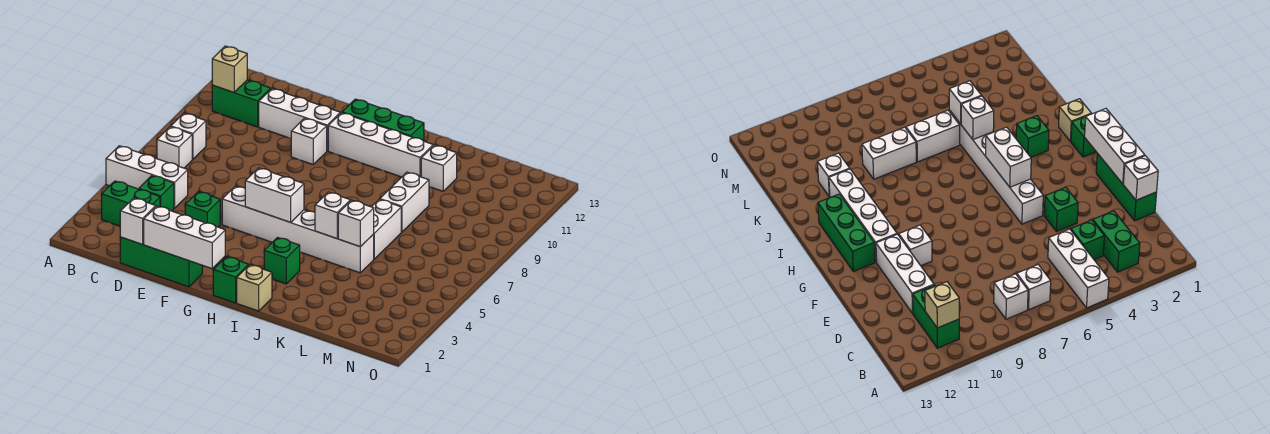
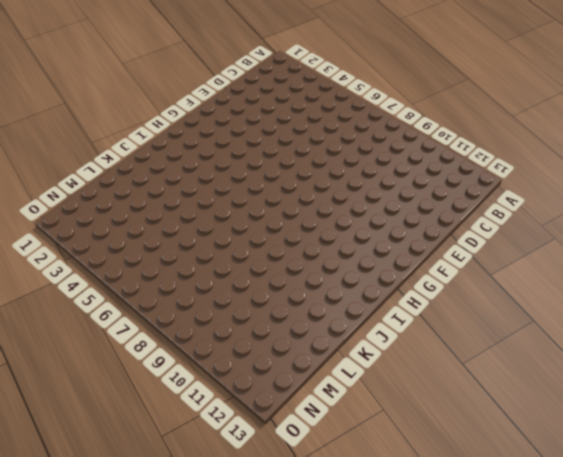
none -> white 1x3 brick [106,146,188,208]
none -> green 1x2 brick [102,181,160,226]
none -> white 1x1 brick [157,127,192,168]

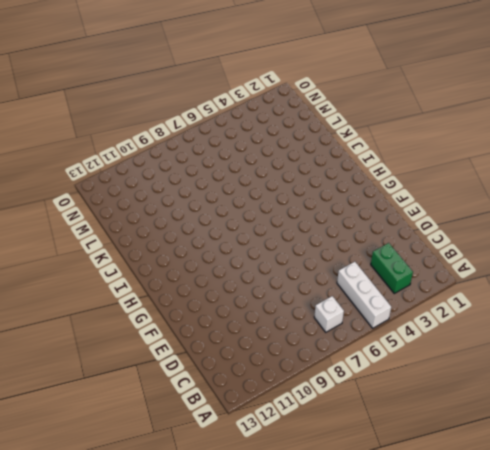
none -> white 1x1 brick [171,113,206,160]
none -> green 1x2 brick [212,80,271,127]
none -> green 1x1 brick [139,176,174,211]

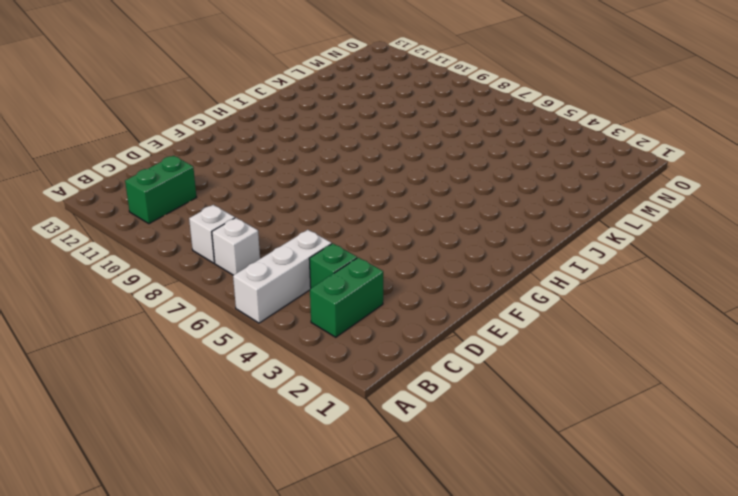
none -> green 1x3 brick [120,237,202,287]
none -> white 1x3 brick [259,89,340,151]
none -> green 1x1 brick [185,192,220,227]

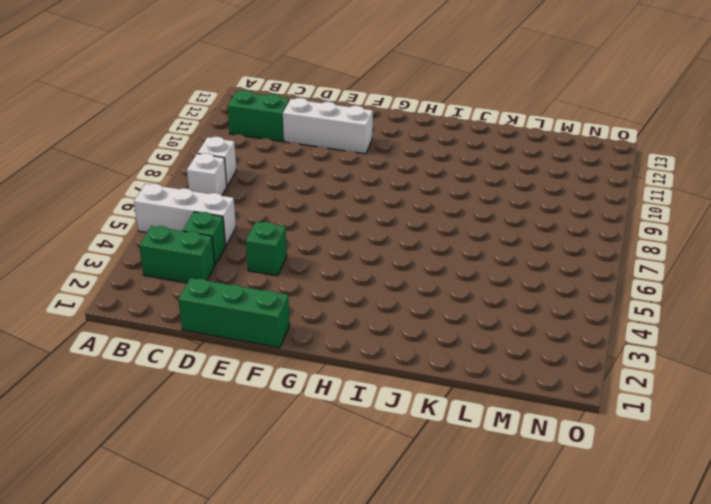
none -> white 1x6 brick [222,186,374,273]
none -> white 1x1 brick [291,118,327,164]
none -> white 1x4 brick [328,113,433,177]

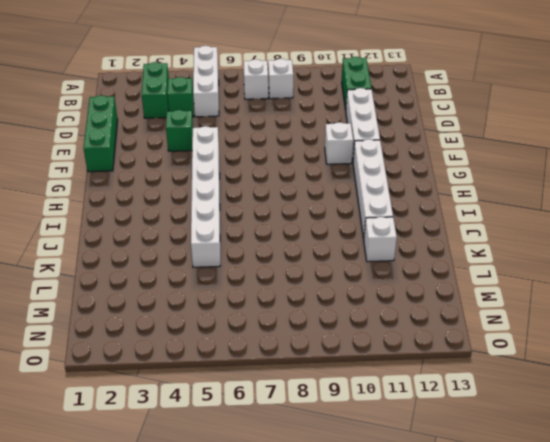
none -> green 1x3 brick [342,99,424,141]
none -> green 1x1 brick [213,257,249,303]
none -> tan 1x1 brick [237,265,272,311]

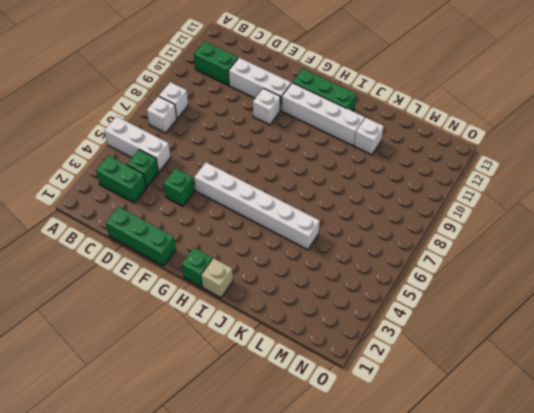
none -> green 1x1 brick [264,238,300,284]
none -> white 1x2 brick [372,199,401,259]
none -> white 1x2 brick [380,172,429,232]

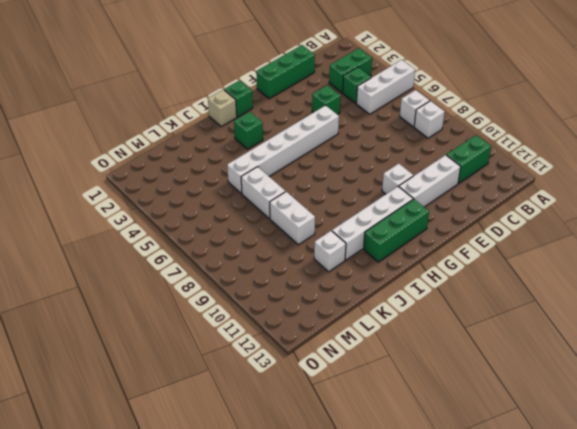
none -> tan 1x1 brick [212,46,247,92]
none -> white 1x1 brick [120,198,156,245]
none -> white 1x3 brick [144,206,225,268]

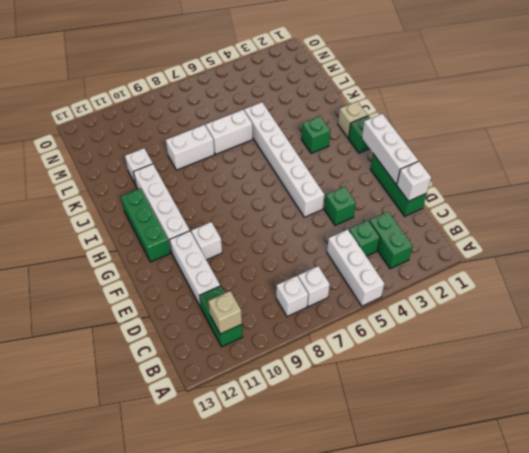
none -> white 1x2 brick [245,168,304,222]
none -> white 1x1 brick [315,192,350,239]
none -> white 1x1 brick [338,200,374,247]

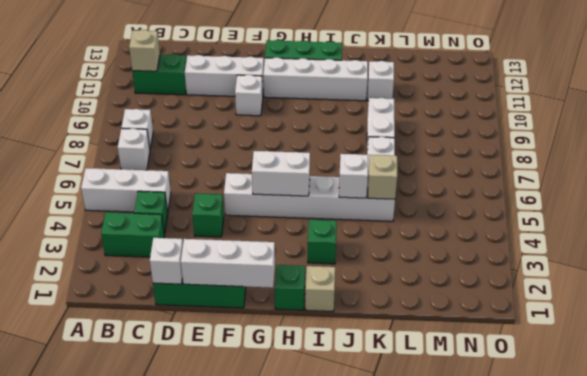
tan 1x1 brick [368,155,397,199] -> white 1x1 brick [338,200,374,247]

